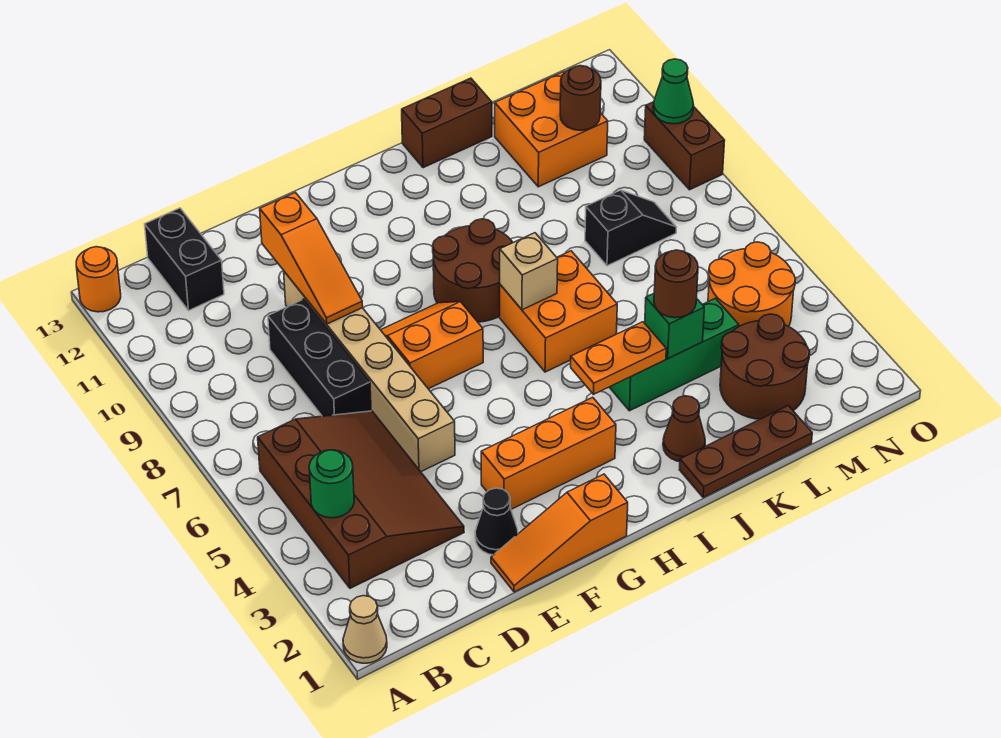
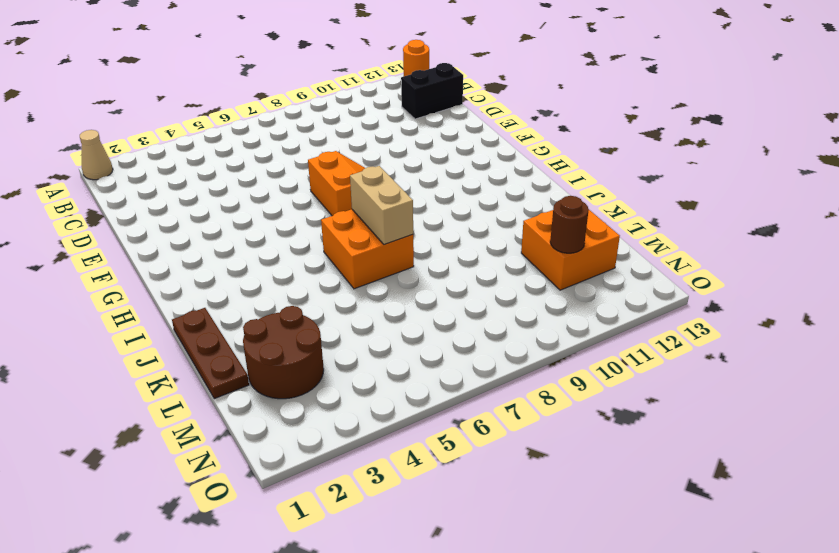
tan 1x2 brick [350,166,413,245] -> tan 1x1 brick [500,233,558,310]
none -> brown 3x4 slope [258,411,464,588]
none -> black 1x3 brick [268,299,371,416]
none -> orange 1x3 slope [491,474,628,592]

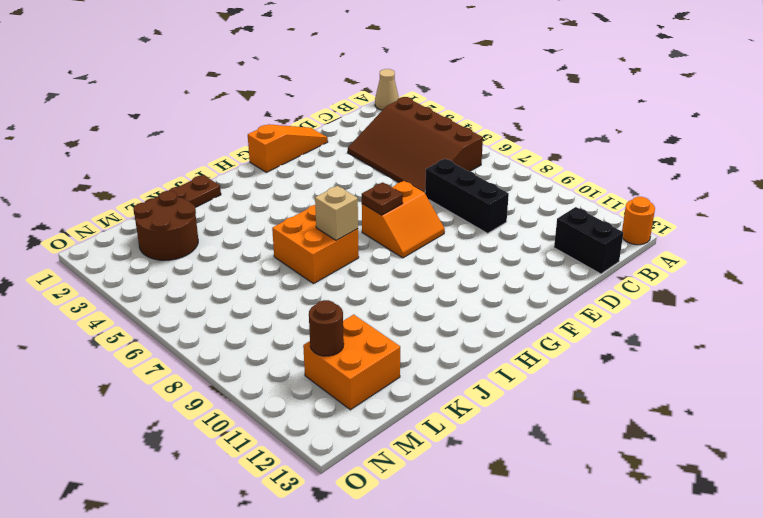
brown 1x1 plate [362,182,403,215] -> none
none -> black 1x1 cone [475,488,518,555]
none -> tan 1x6 brick [284,272,455,472]
none -> orange 1x3 brick [481,397,616,509]

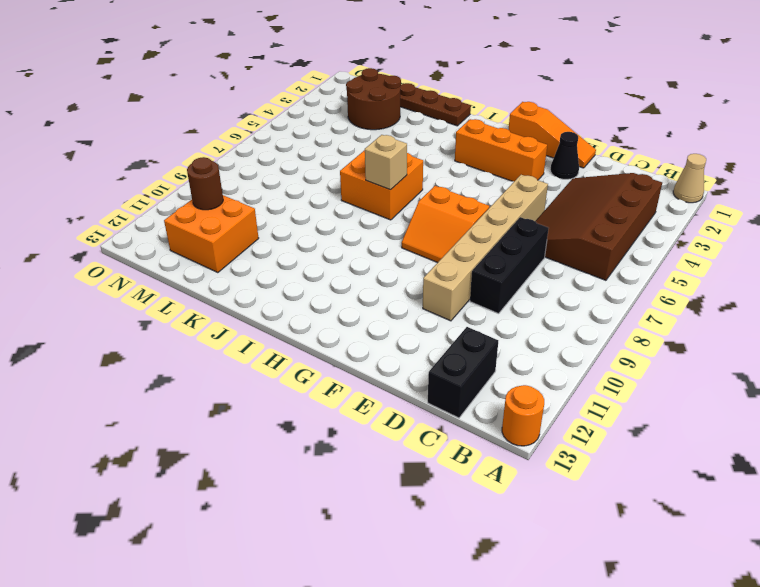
none -> brown 2x2 round brick [433,219,513,322]
none -> brown 1x1 cone [663,396,705,462]
none -> green 1x3 brick [610,298,739,411]

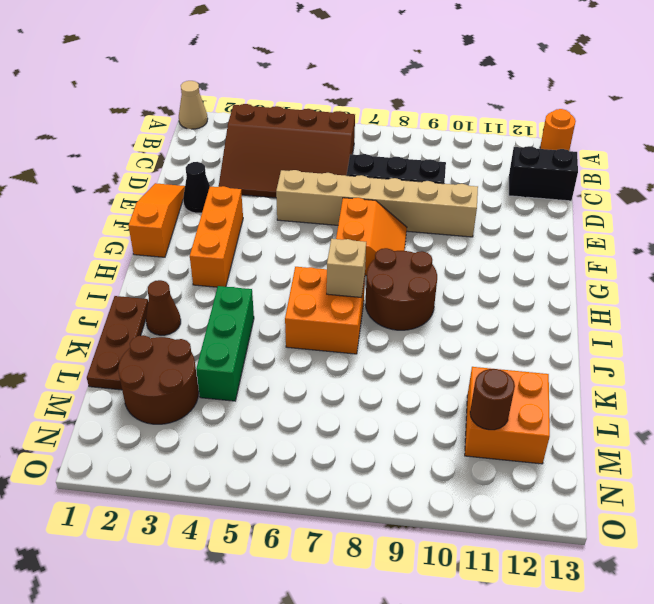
none -> brown 1x2 brick [402,78,492,168]
none -> black 1x2 slope [585,190,677,266]
none -> orange 2x2 round brick [708,242,796,327]

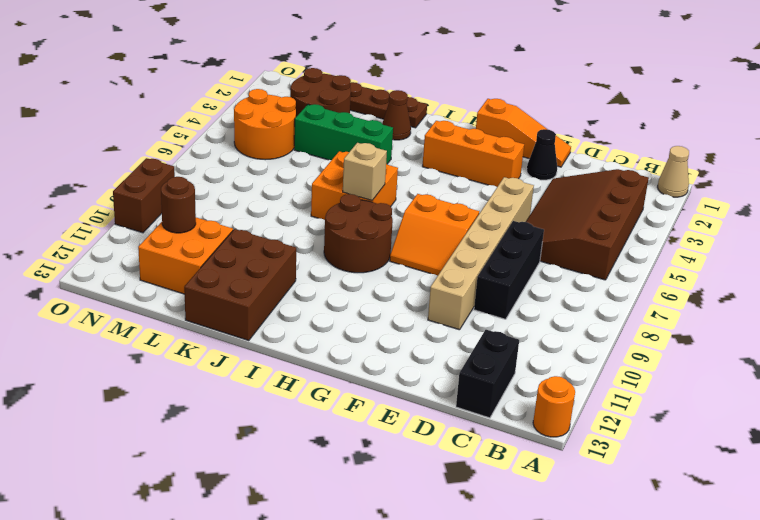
brown 2x3 brick [184,229,296,341] -> brown 1x2 brick [402,78,492,168]
none -> black 1x2 slope [585,190,677,266]
none -> green 1x1 round brick [309,450,354,518]
none -> orange 1x3 slope [260,192,363,324]

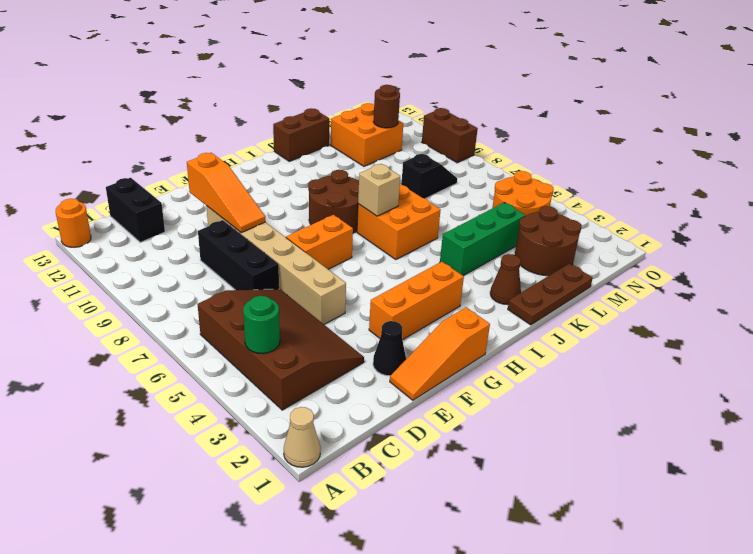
none -> orange 1x2 plate [571,322,666,394]
none -> green 1x1 brick [645,294,704,359]
none -> green 1x1 cone [653,59,694,124]

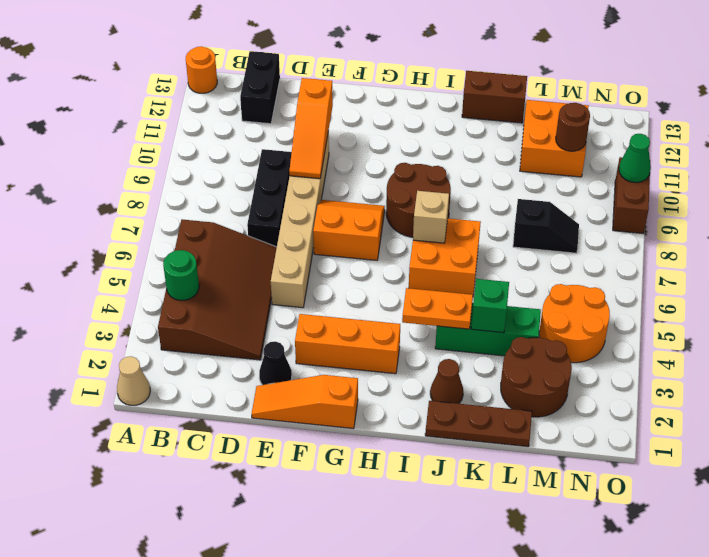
none -> brown 1x1 round brick [654,250,698,318]

